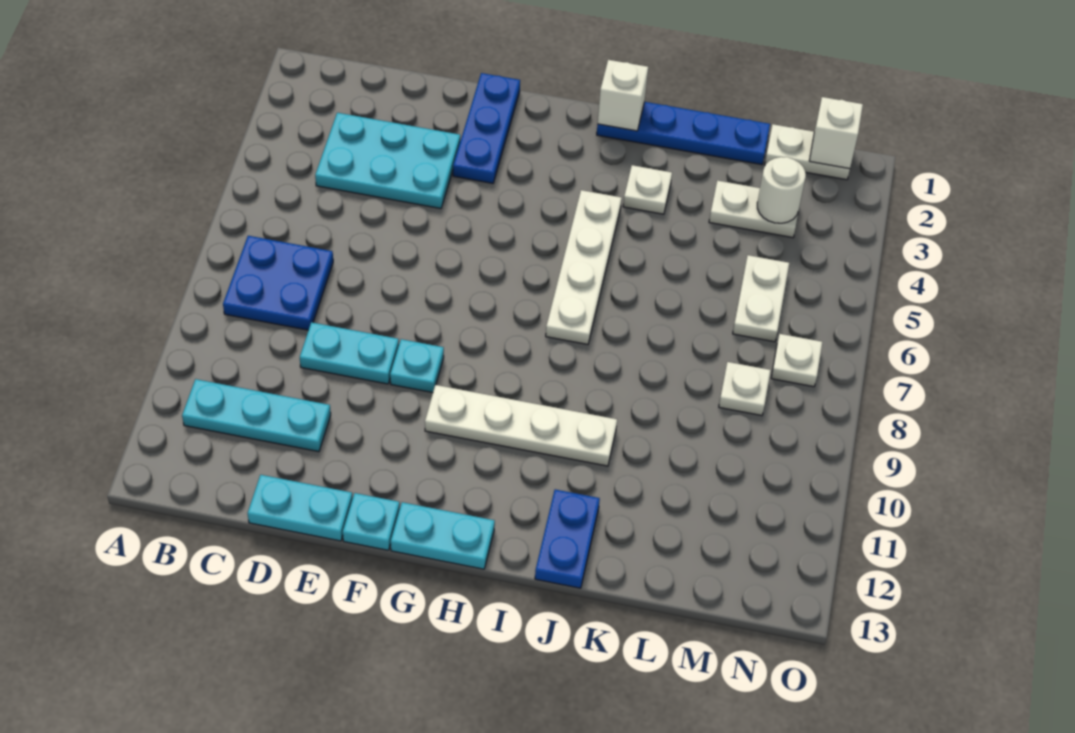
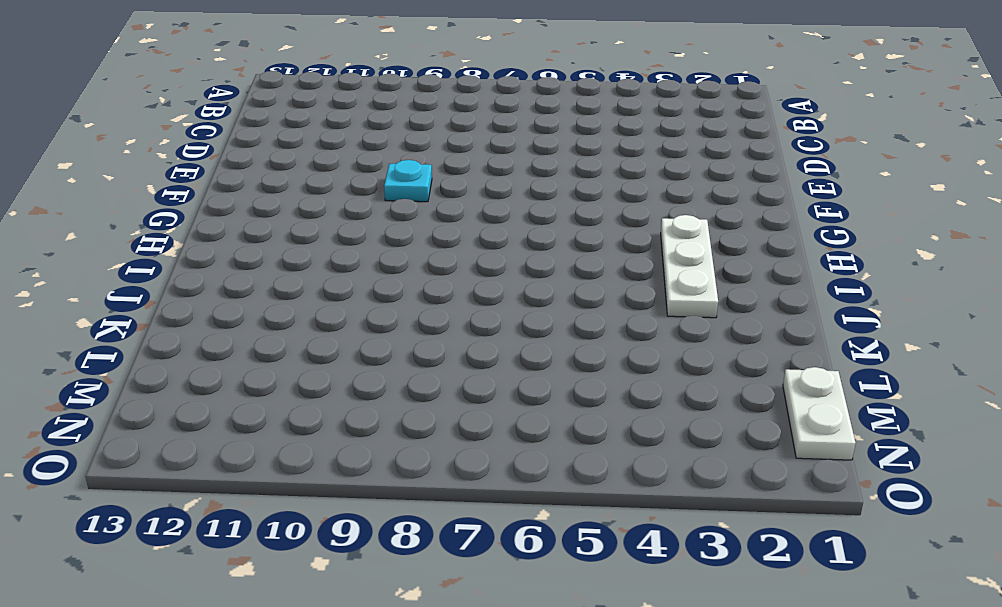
white 1x3 plate [661,215,718,318] -> white 1x1 plate [623,165,672,214]
none -> blue 2x2 plate [223,236,333,330]
none -> cyan 1x3 plate [182,379,331,452]
none -> cyan 2x3 plate [315,113,460,209]

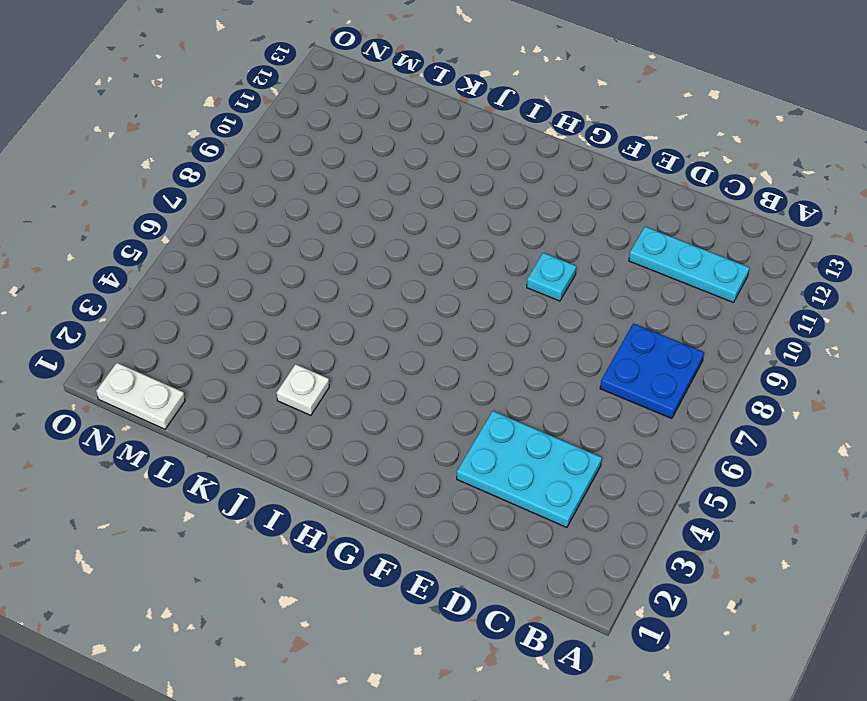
none -> cyan 1x2 plate [300,322,399,384]
none -> cyan 1x2 plate [248,475,353,541]
none -> blue 1x3 plate [453,73,520,183]

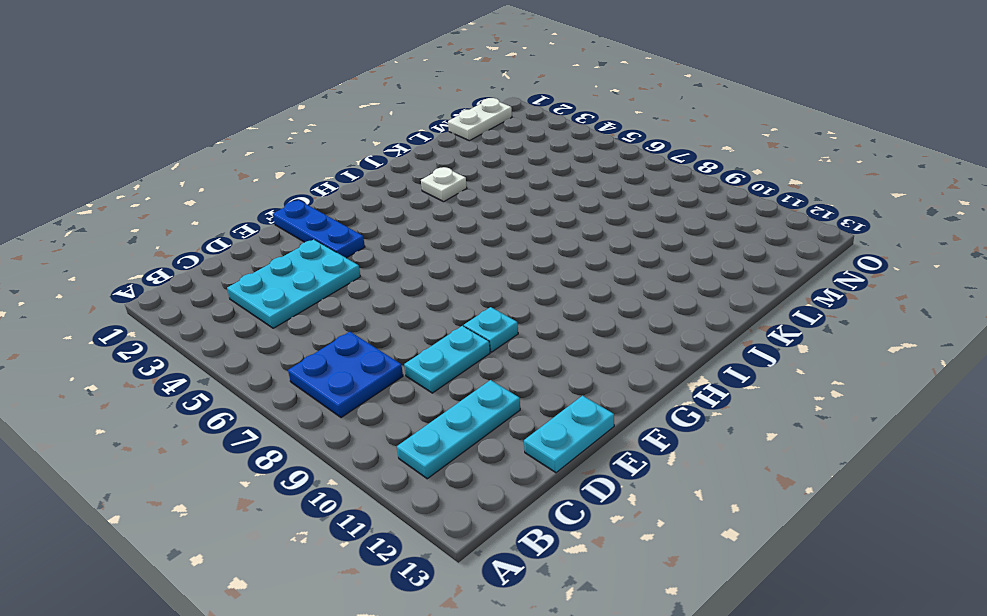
none -> cyan 1x1 plate [343,493,400,550]
none -> white 1x4 plate [425,385,617,466]
none -> cyan 1x2 plate [391,502,495,569]

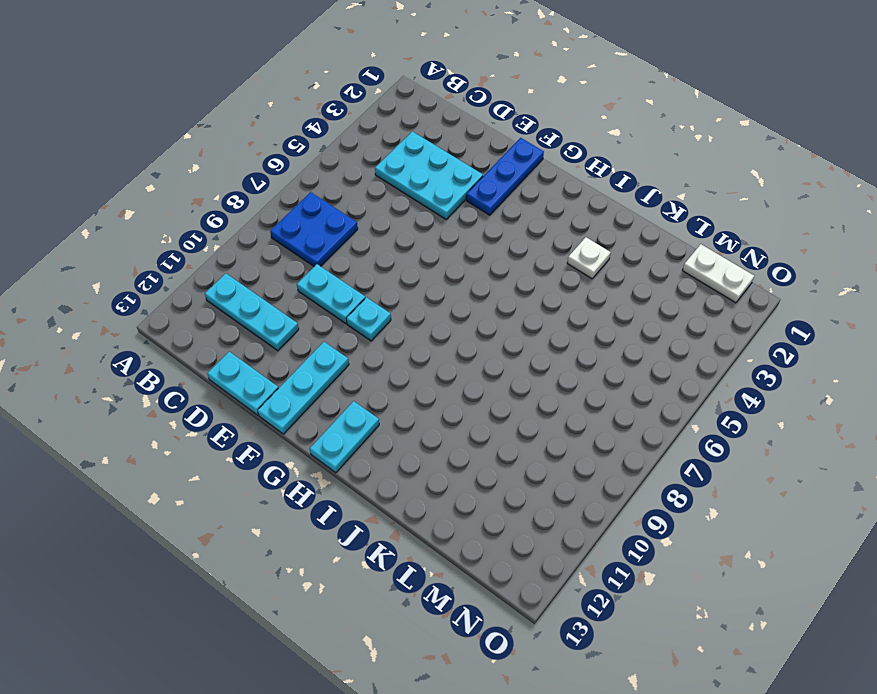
cyan 1x3 plate [258,342,349,434] -> cyan 1x1 plate [343,493,400,550]
cyan 1x2 plate [310,401,379,473] -> cyan 1x2 plate turned to [391,502,495,569]
none -> white 1x4 plate [425,385,617,466]
none -> blue 1x4 plate [597,102,770,165]
none -> white 1x4 plate [546,190,622,344]

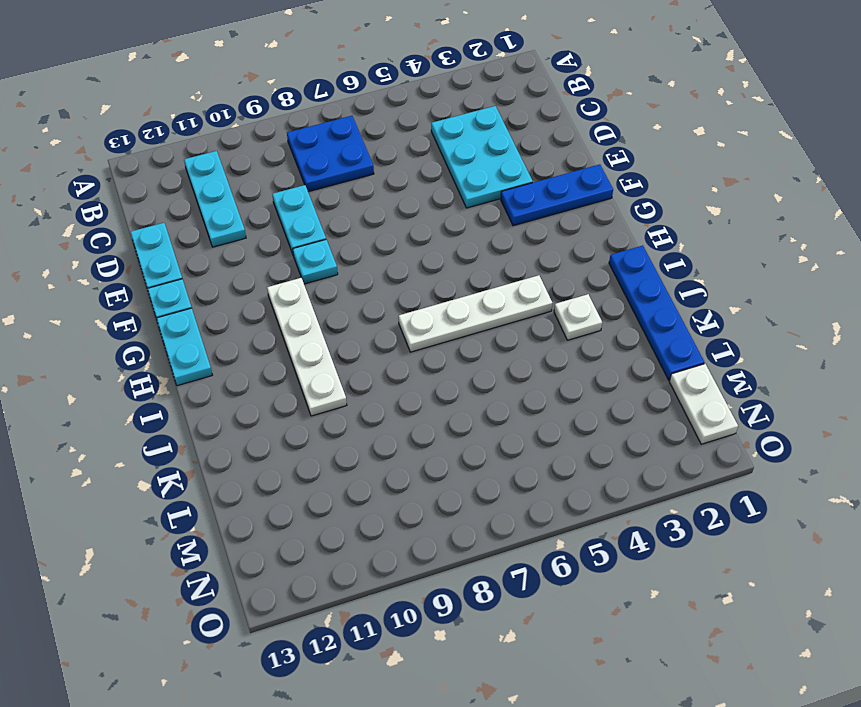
none -> blue 1x2 plate [535,489,600,588]
none -> white 1x2 plate [709,180,798,238]
none -> white 1x2 plate [733,255,789,342]

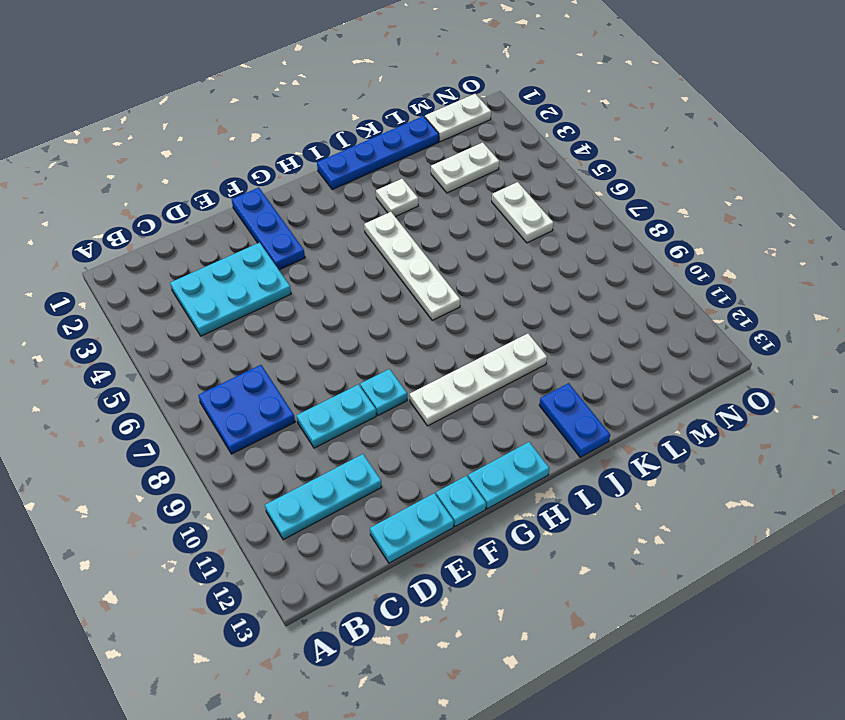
none -> white 1x1 plate [719,362,771,416]
none -> white 1x1 plate [771,334,822,387]
none -> white 1x1 brick [598,60,648,131]

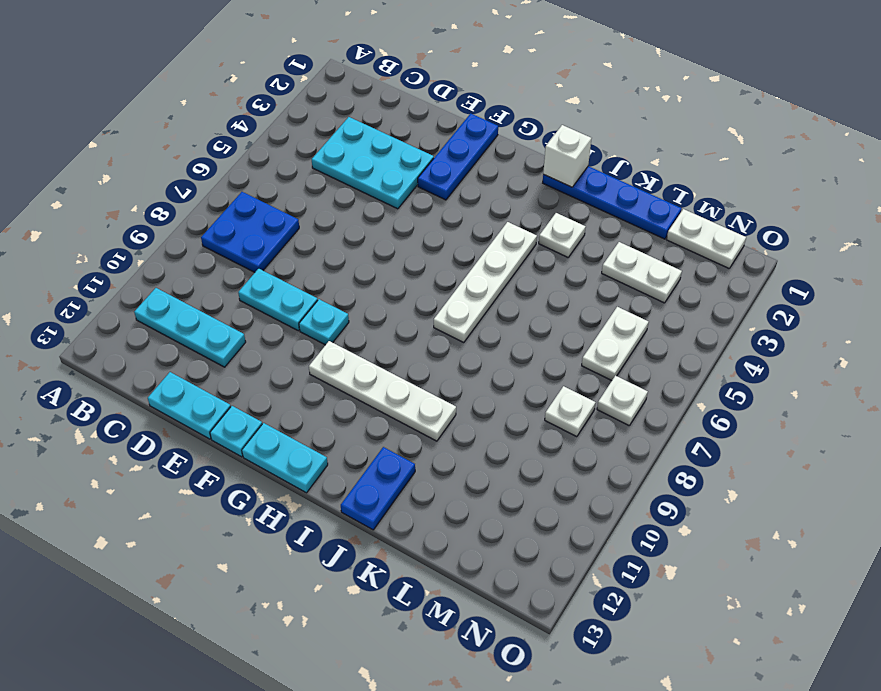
none -> white 1x1 round brick [757,157,806,223]
none -> white 1x1 brick [809,97,863,169]

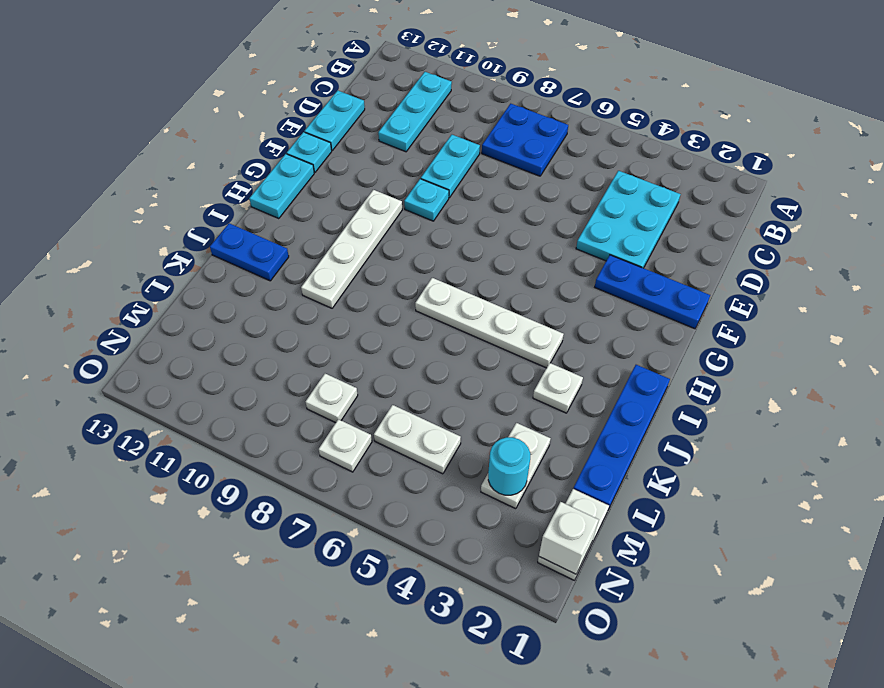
cyan 1x1 round brick [488,437,530,495] -> white 1x1 round brick [757,157,806,223]
none -> white 1x1 brick [598,60,648,131]

